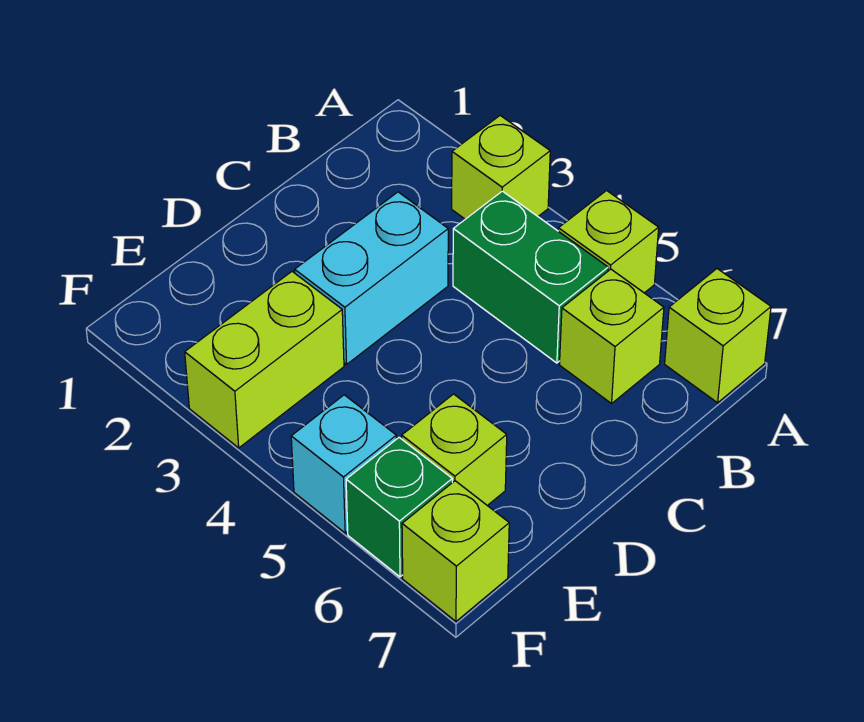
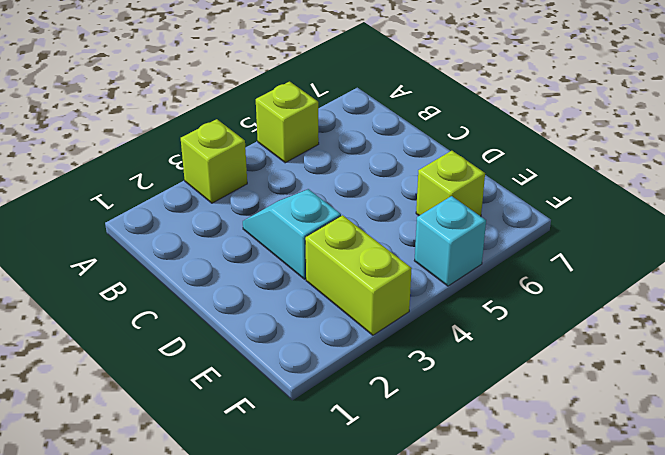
cyan 1x2 slope [243,189,341,279] -> cyan 1x2 brick [295,192,448,364]
none -> lime 1x1 brick [665,269,771,403]
none -> green 1x2 brick [453,191,608,363]

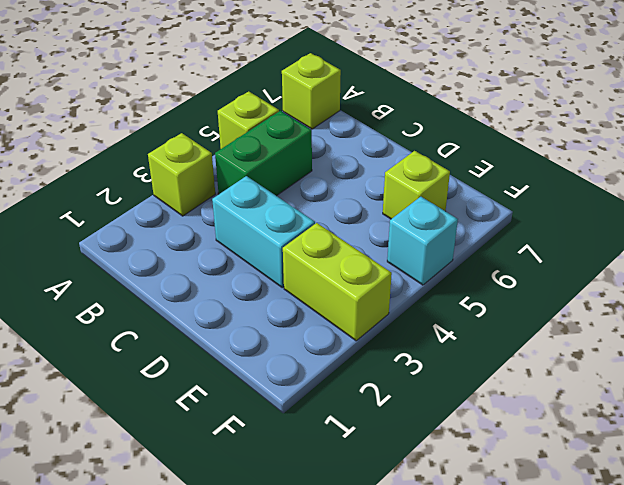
none -> lime 1x1 brick [559,269,664,404]
none -> green 1x1 brick [346,438,452,577]

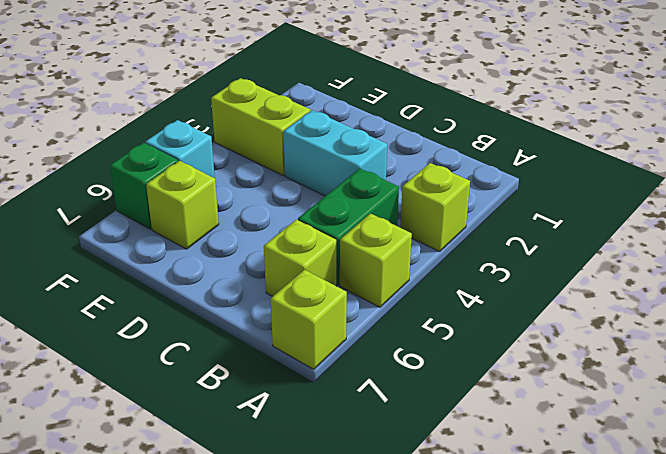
none -> lime 1x1 brick [402,481,509,621]

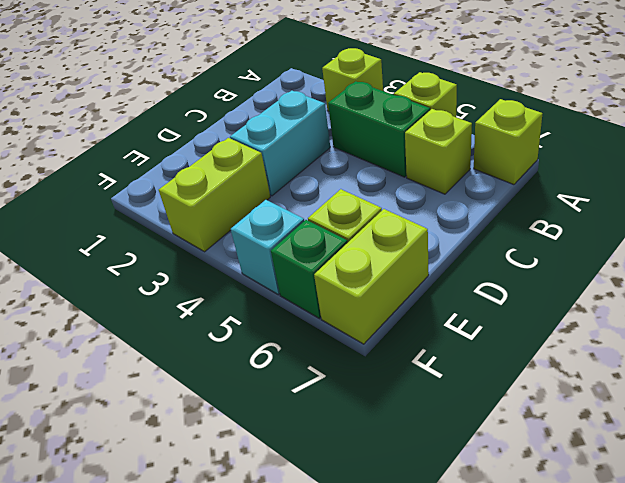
lime 1x2 brick [314,209,429,344] -> lime 1x1 brick [402,481,509,621]

